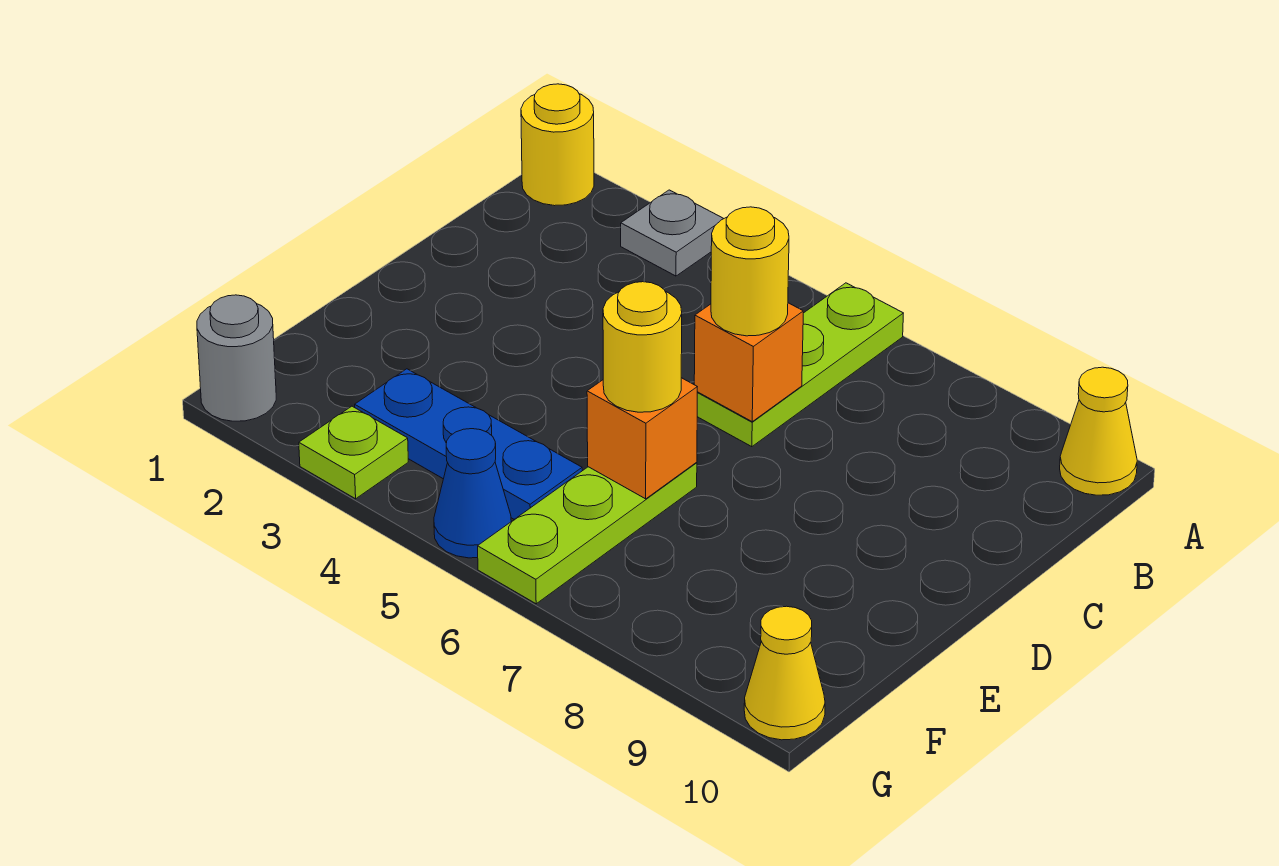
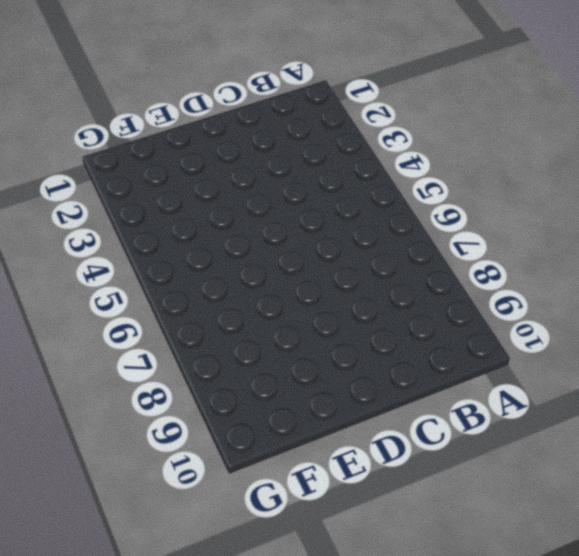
none -> yellow 1x1 round brick [521,84,594,206]
none -> grey 1x1 plate [621,190,724,276]
none -> lime 1x3 plate [697,283,903,447]

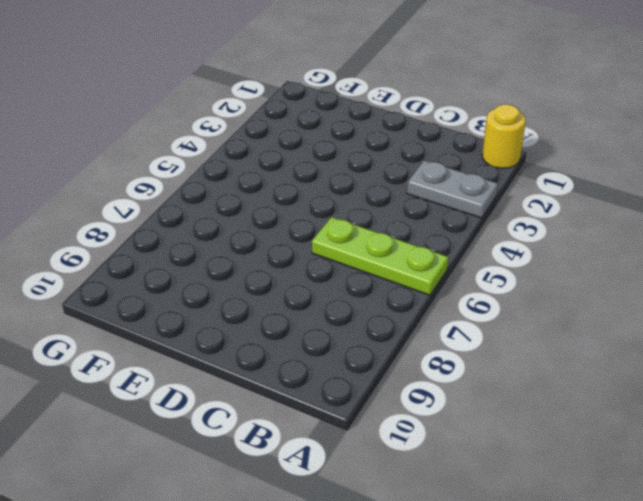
grey 1x2 plate [407,160,498,218] -> grey 1x1 plate [621,190,724,276]
none -> yellow 1x1 cone [1060,367,1137,495]
none -> lime 1x3 plate [478,463,697,604]
none -> blue 1x3 plate [355,369,582,519]

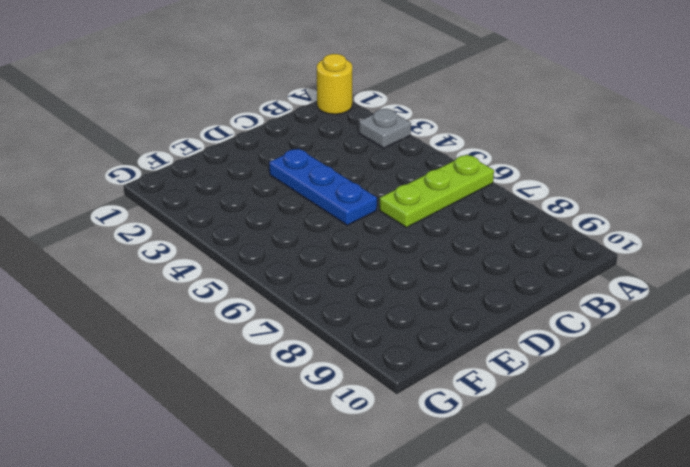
blue 1x3 plate [269,149,377,225] -> blue 1x3 plate moved to [355,369,582,519]
none -> yellow 1x1 cone [1060,367,1137,495]
none -> lime 1x3 plate [478,463,697,604]
none -> grey 1x1 round brick [197,295,276,421]

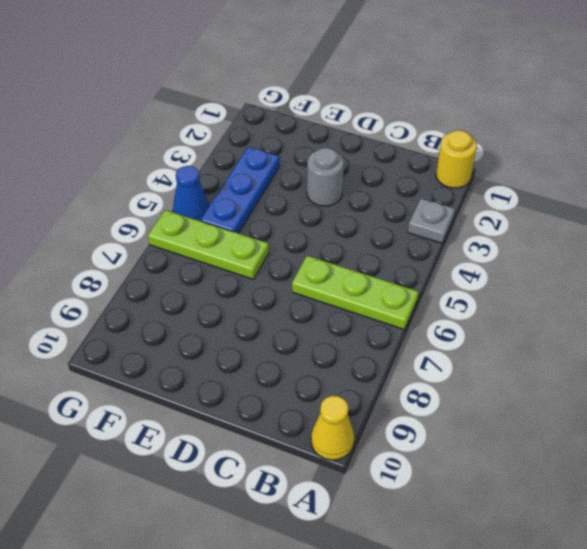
grey 1x1 round brick [307,148,344,206] -> grey 1x1 round brick moved to [197,295,276,421]
none -> lime 1x1 plate [299,406,408,499]
none -> yellow 1x1 cone [744,606,825,740]
none -> orange 1x1 brick [694,303,803,421]

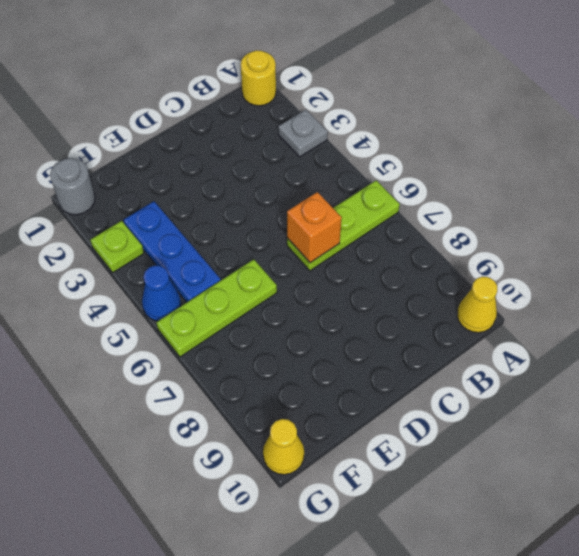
none -> orange 1x1 brick [587,378,697,499]
none -> yellow 1x1 round brick [711,207,789,336]
none -> yellow 1x1 round brick [603,282,682,412]

